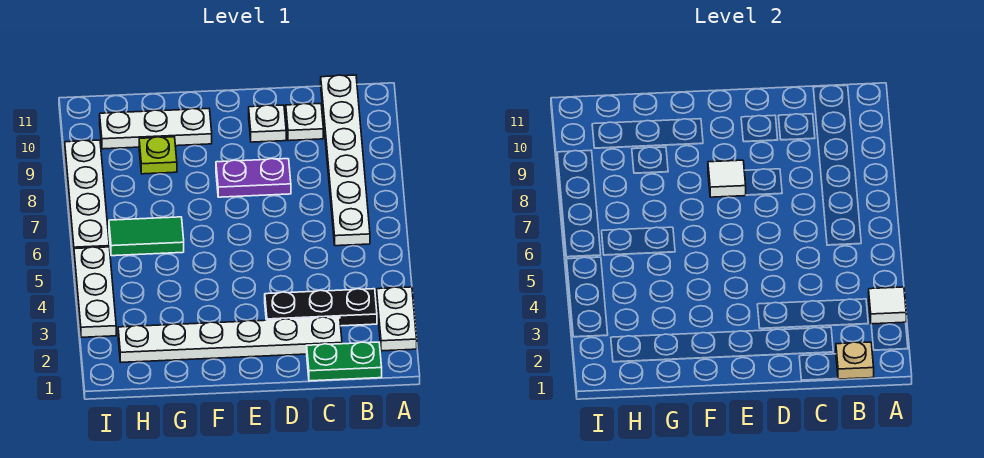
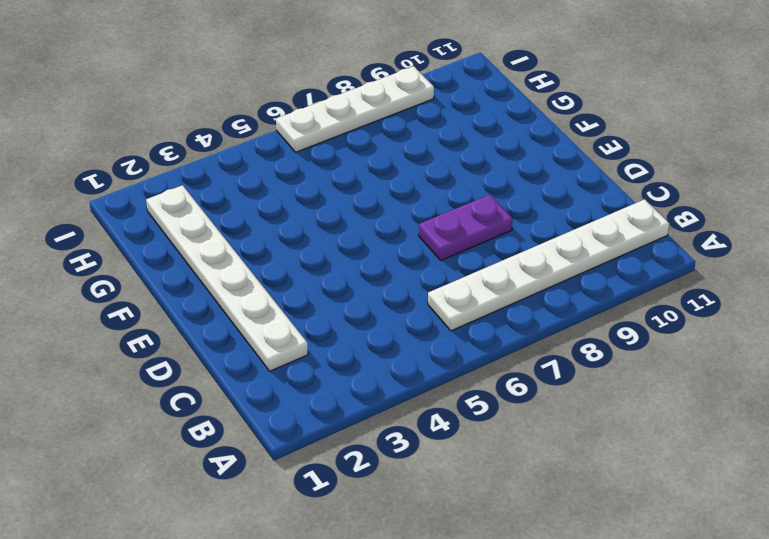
purple 1x2 plate [419,195,513,260] -> purple 1x2 plate turned to [216,159,291,197]
none -> white 1x2 plate [377,287,417,351]
none -> green 1x2 plate [307,342,382,381]
none -> black 1x3 plate [265,289,377,326]

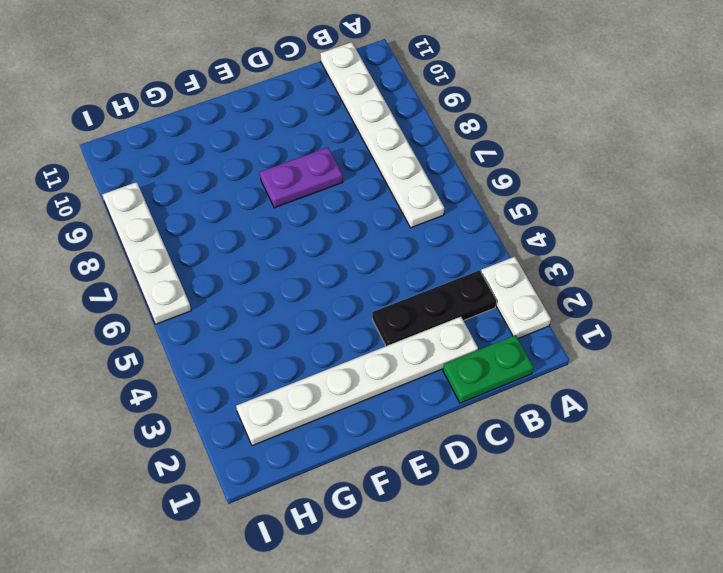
none -> white 1x1 plate [286,104,323,141]
none -> white 1x1 plate [249,105,286,142]
none -> white 1x3 plate [100,108,212,149]

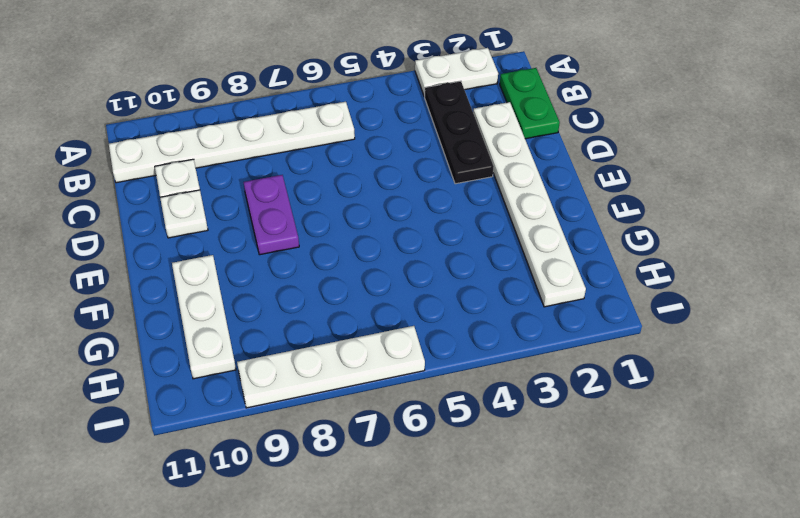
none -> green 1x2 tile [109,217,184,256]
none -> lime 1x1 plate [139,137,177,174]
none -> white 1x3 plate [74,247,116,337]

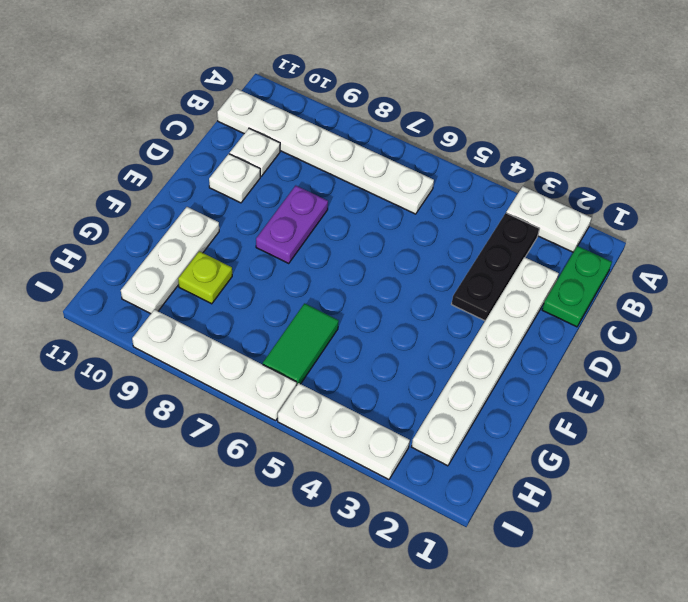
none -> white 1x1 tile [869,287,906,324]
none -> tan 1x1 plate [836,342,874,379]
none -> white 1x1 tile [708,160,746,197]

